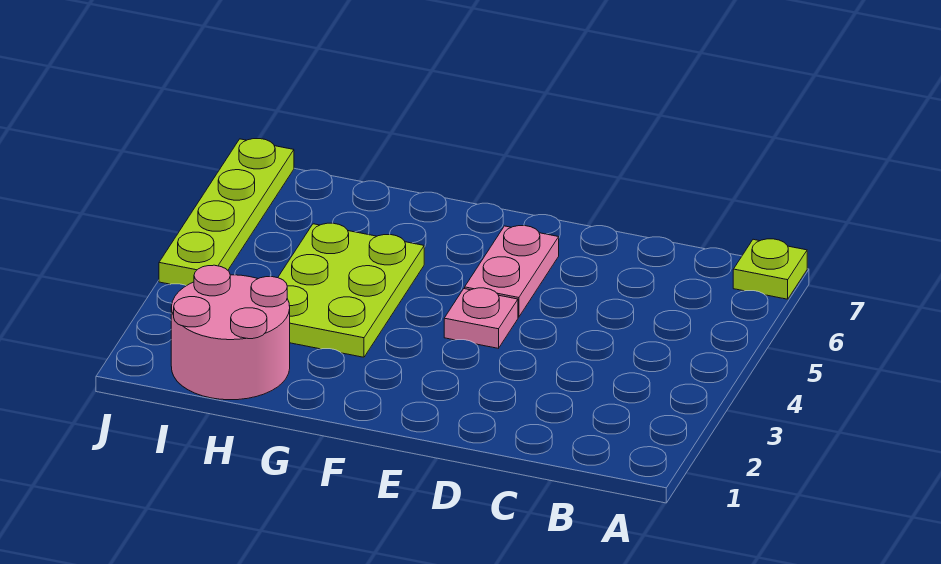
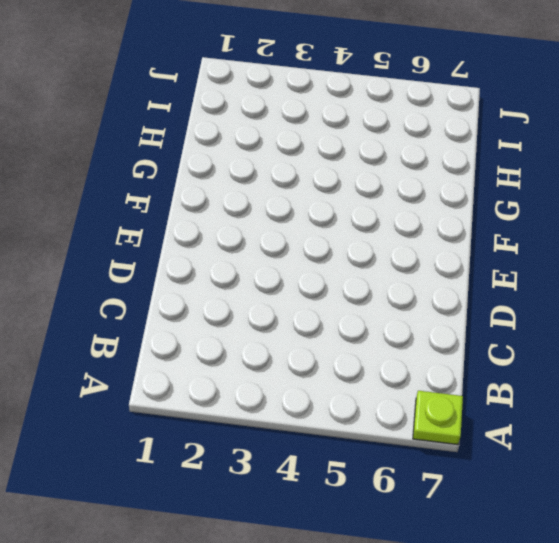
none -> pink 1x1 plate [444,288,518,348]
none -> pink 1x2 plate [465,226,559,317]

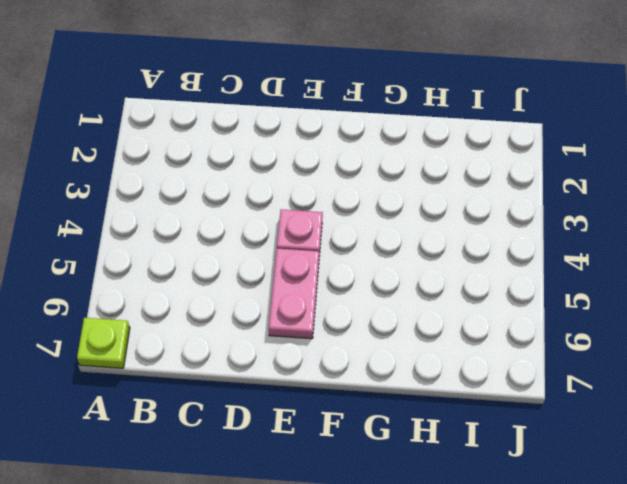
none -> lime 2x3 plate [278,223,424,357]
none -> pink 2x2 round brick [171,265,290,400]

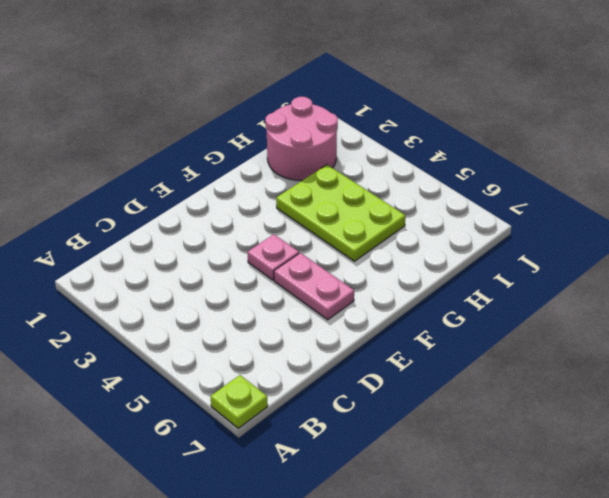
none -> lime 1x4 plate [159,139,294,286]

